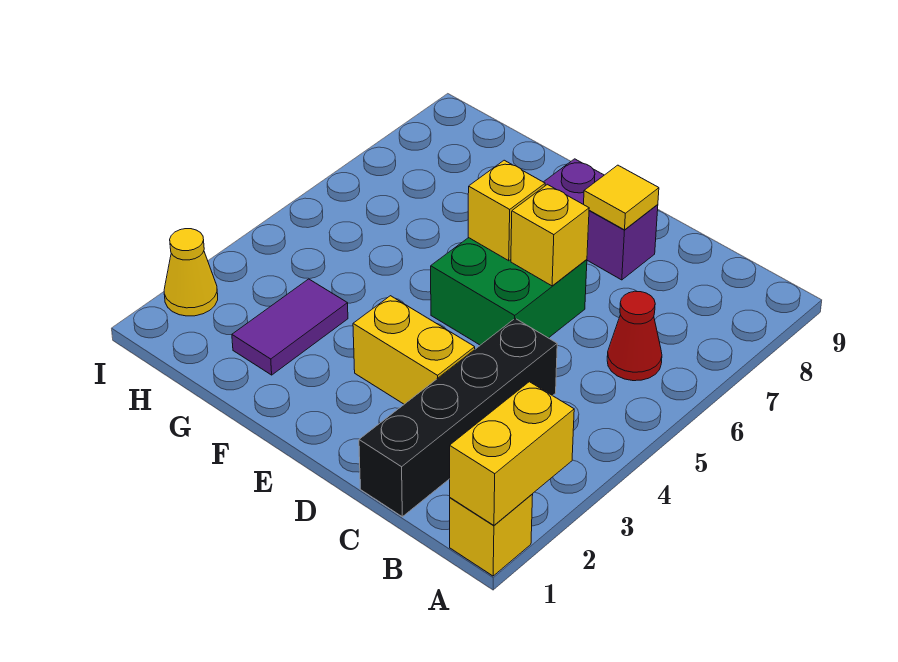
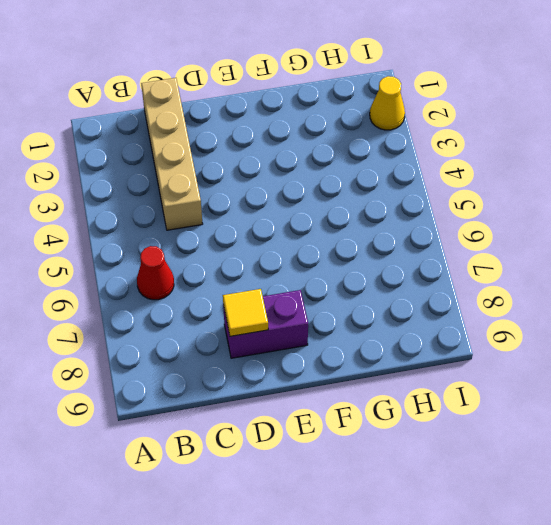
tan 1x4 brick [141,78,203,230] -> black 1x4 brick [359,319,557,517]
none -> yellow 1x1 brick [450,494,533,576]
none -> yellow 1x2 brick [353,296,475,404]
none -> green 2x2 brick [431,238,587,345]

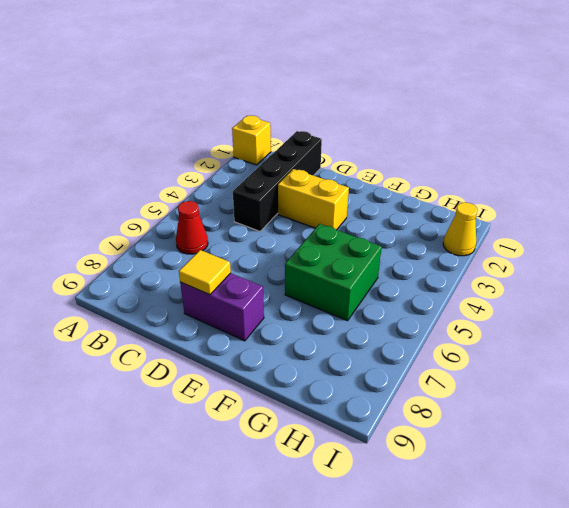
green 2x2 brick [285,224,382,321] -> green 2x2 brick moved to [431,238,587,345]
none -> purple 1x2 tile [232,279,348,375]
none -> yellow 1x2 brick [450,382,574,525]
none -> yellow 1x1 brick [511,184,589,286]

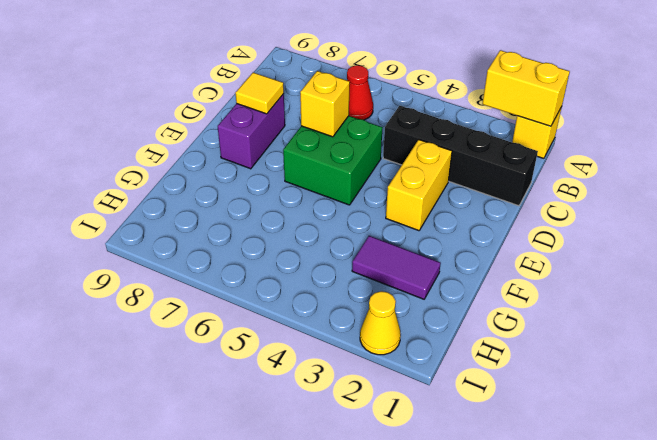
none -> yellow 1x1 brick [468,160,545,261]

